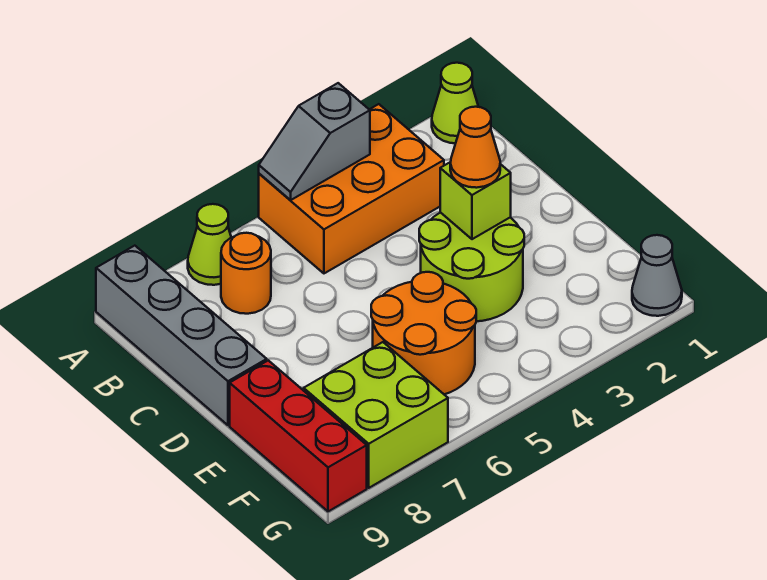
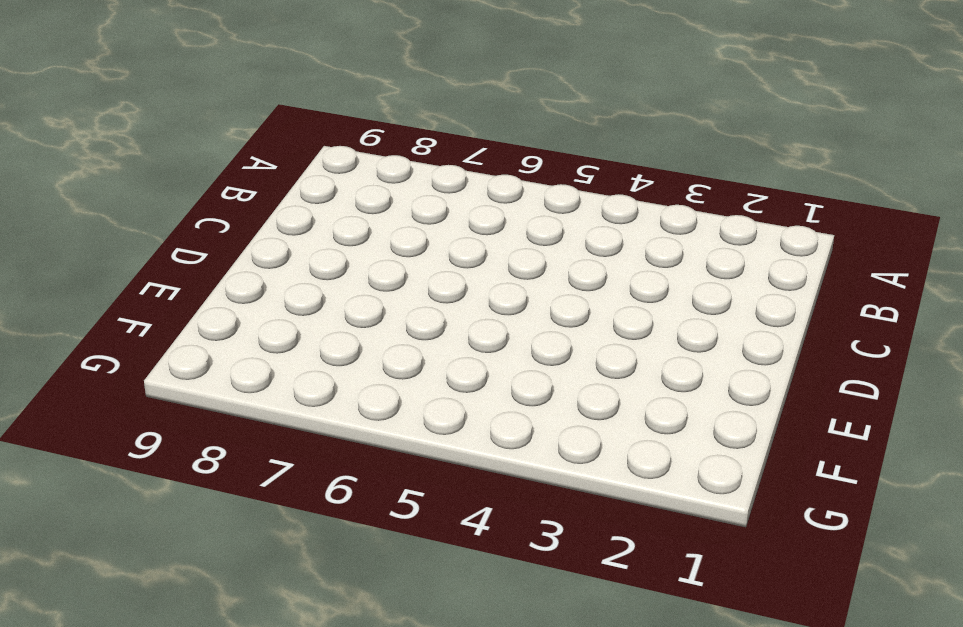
none -> lime 1x1 cone [432,63,478,143]
none -> orange 2x3 brick [259,104,444,273]
none -> lime 1x1 cone [188,204,231,285]

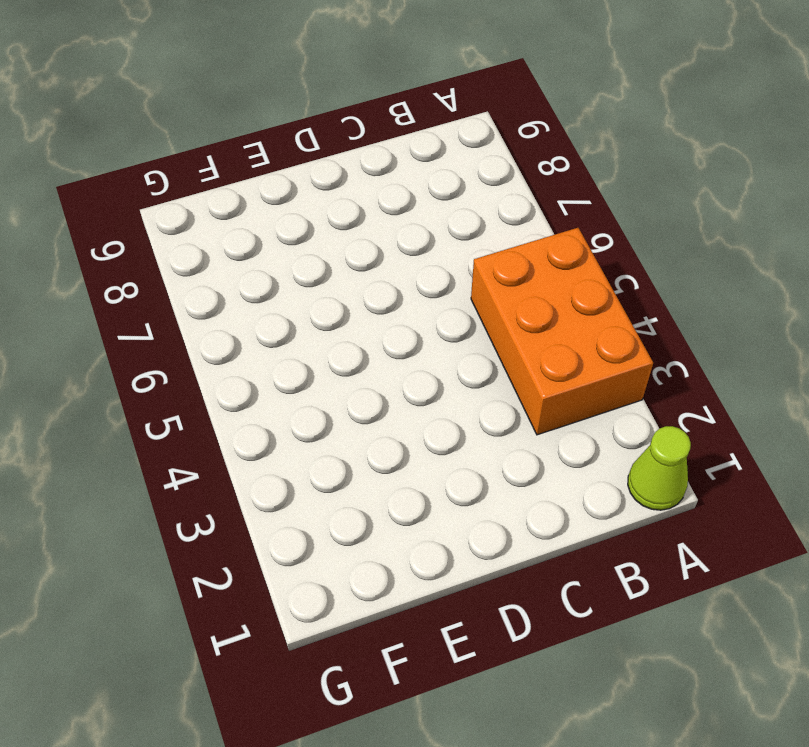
none -> lime 1x1 cone [188,204,231,285]
none -> grey 1x4 brick [96,246,267,425]
none -> orange 1x1 round brick [221,233,271,314]

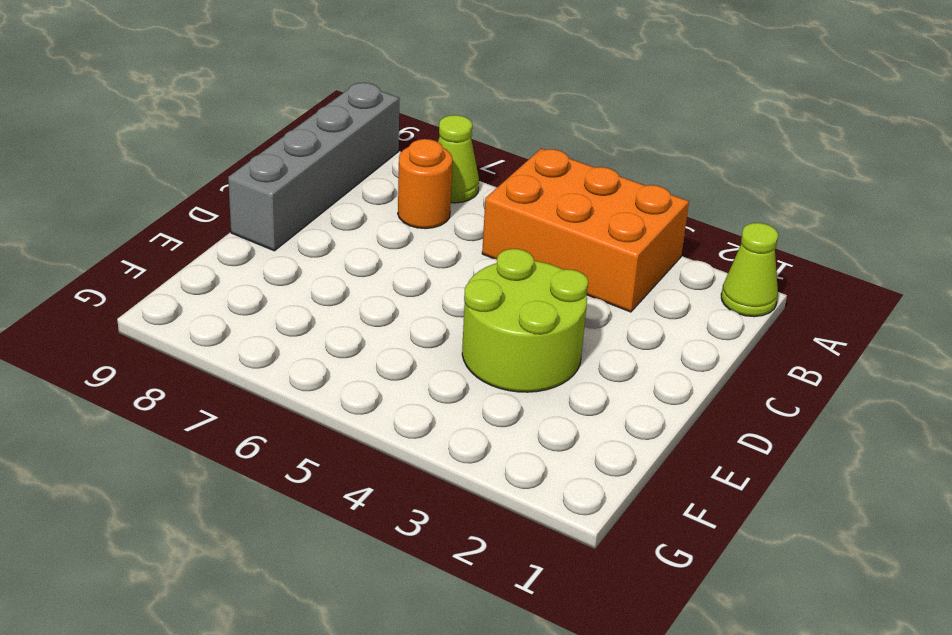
none -> orange 2x2 round brick [371,272,476,394]
none -> red 1x3 brick [230,360,367,511]
none -> lime 2x2 brick [304,342,448,488]

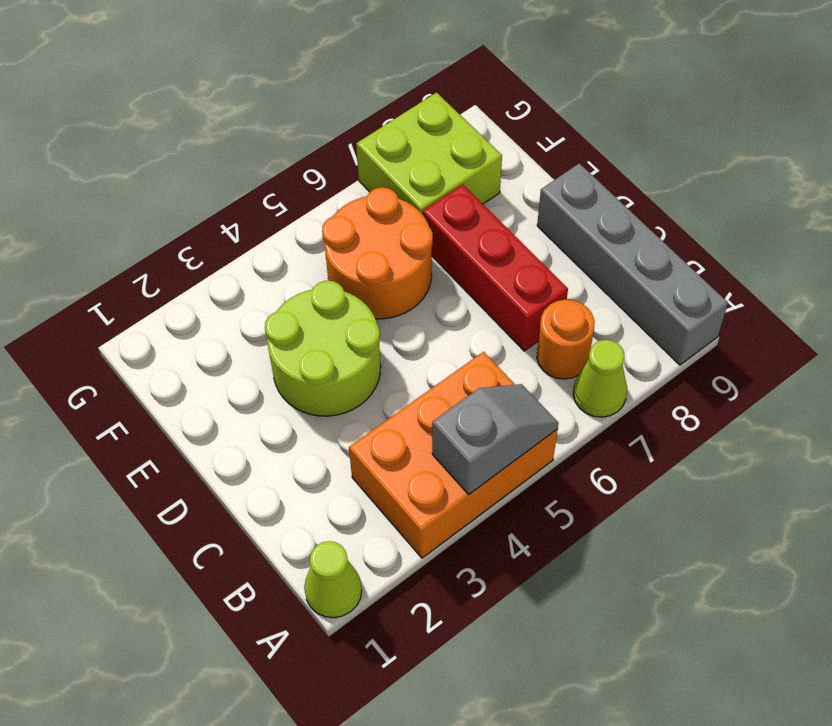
red 1x3 brick [423,184,568,351] -> red 1x3 brick moved to [230,360,367,511]
none -> grey 1x1 cone [632,235,682,316]
none -> lime 1x1 brick [440,162,511,239]
none -> orange 1x1 cone [450,107,500,188]

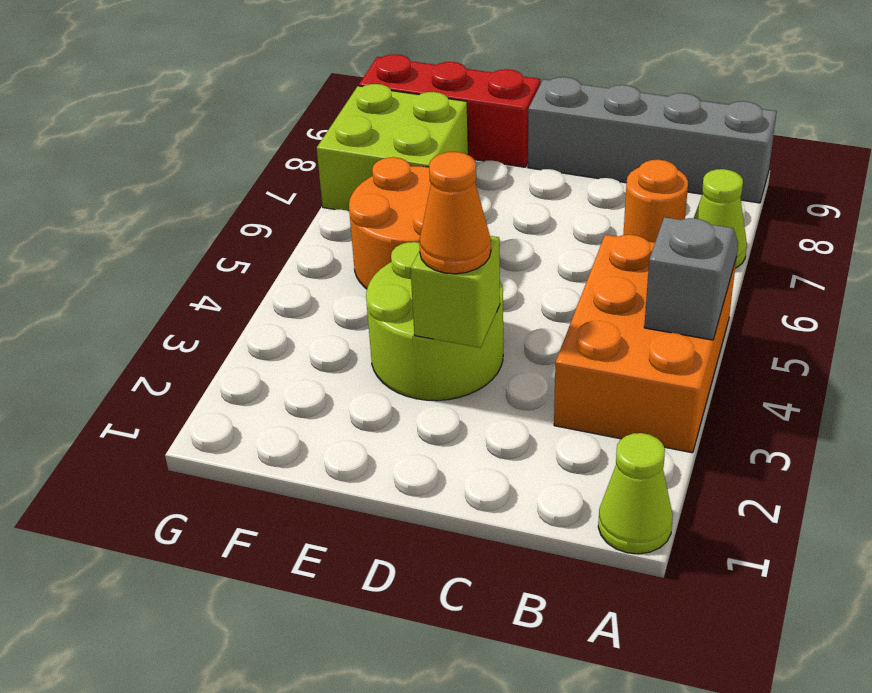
none -> grey 1x1 cone [632,235,682,316]

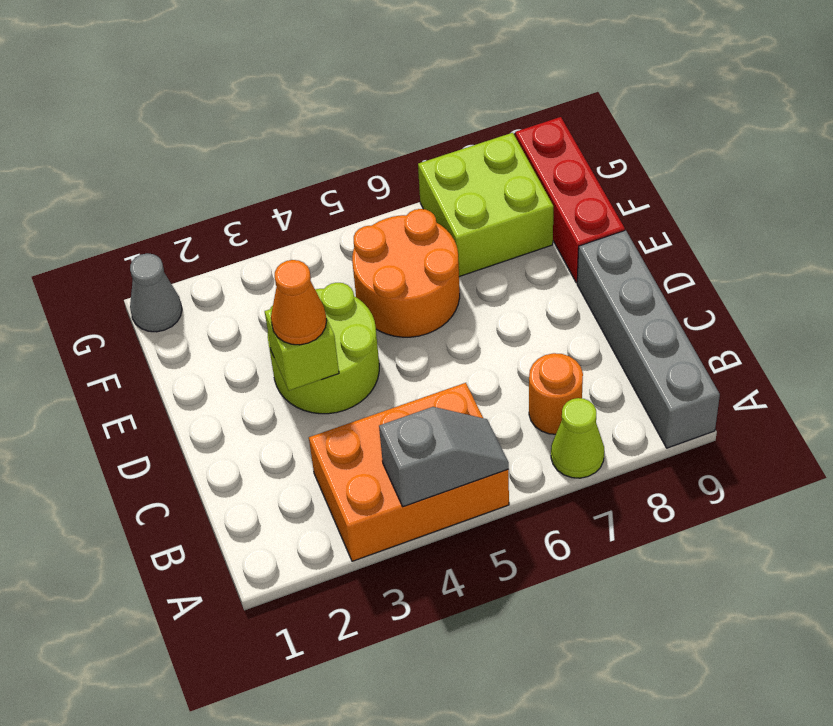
none -> lime 1x1 cone [432,63,478,143]

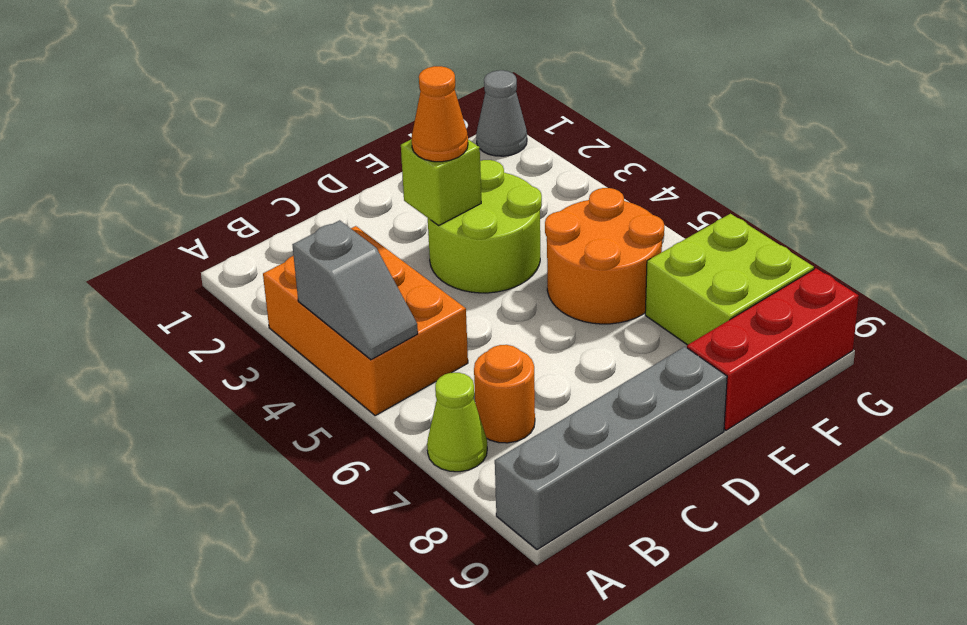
none -> lime 1x1 cone [432,63,478,143]

